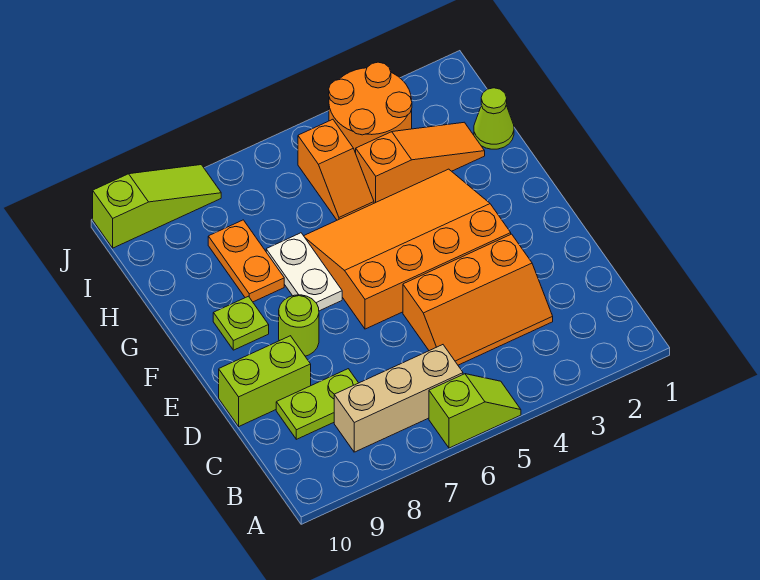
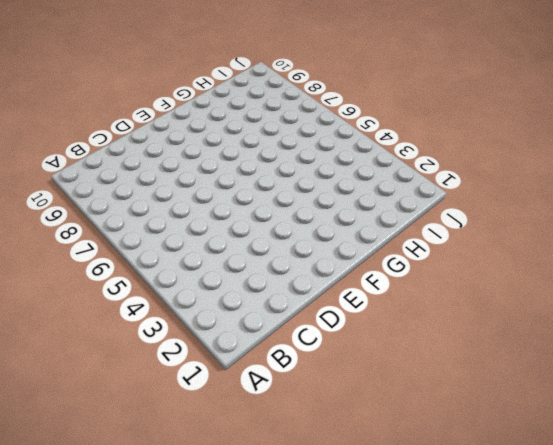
none -> lime 1x2 slope [429,374,521,448]
none -> tan 1x3 brick [334,345,463,452]
none -> orange 2x3 slope [403,234,553,365]

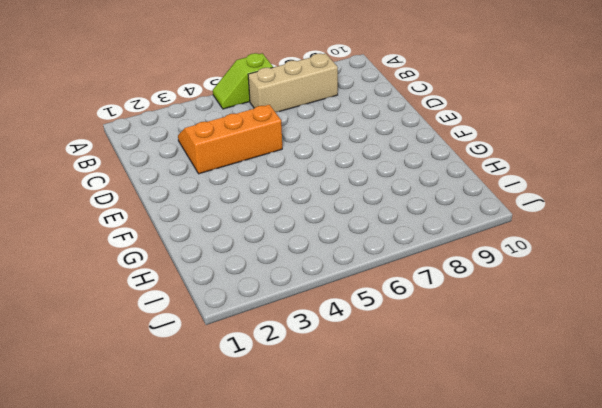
none -> lime 1x2 plate [276,369,358,439]
none -> lime 1x2 brick [219,336,311,426]
none -> orange 3x4 slope [304,169,511,329]

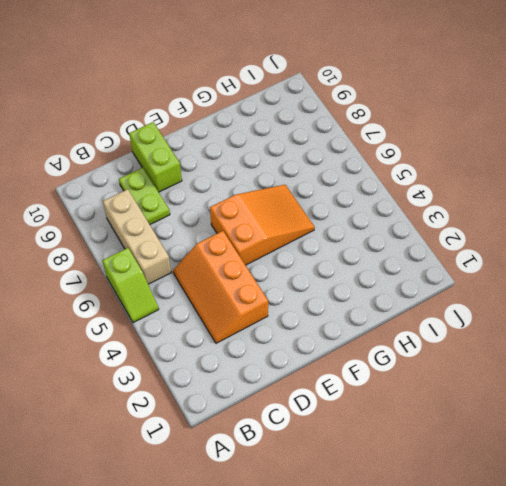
orange 2x3 slope [210,185,315,265] -> orange 3x4 slope [304,169,511,329]
none -> lime 1x1 round brick [279,295,319,356]
none -> white 1x2 plate [266,233,342,311]
none -> lime 1x1 plate [213,296,269,350]

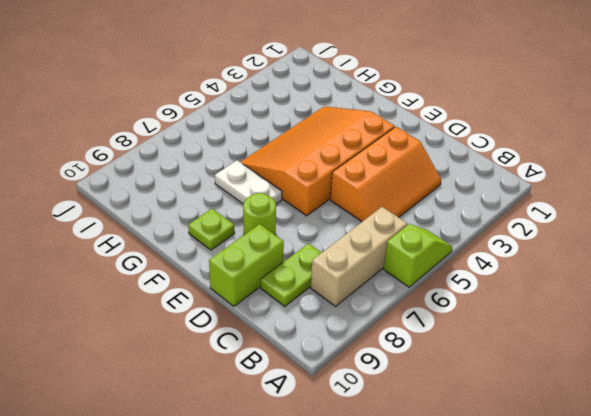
none -> orange 1x2 plate [208,220,284,302]
none -> lime 1x1 cone [474,88,514,149]
none -> orange 1x3 slope [356,122,485,203]

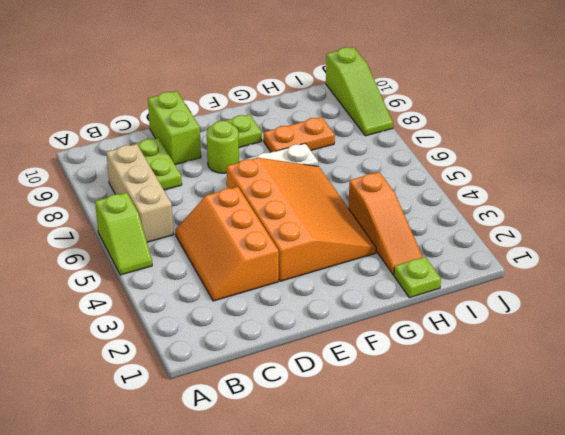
lime 1x1 plate [394,257,441,298] -> lime 1x1 cone [474,88,514,149]
none -> orange 1x2 slope [298,119,374,220]
none -> orange 2x2 round brick [329,62,412,153]

